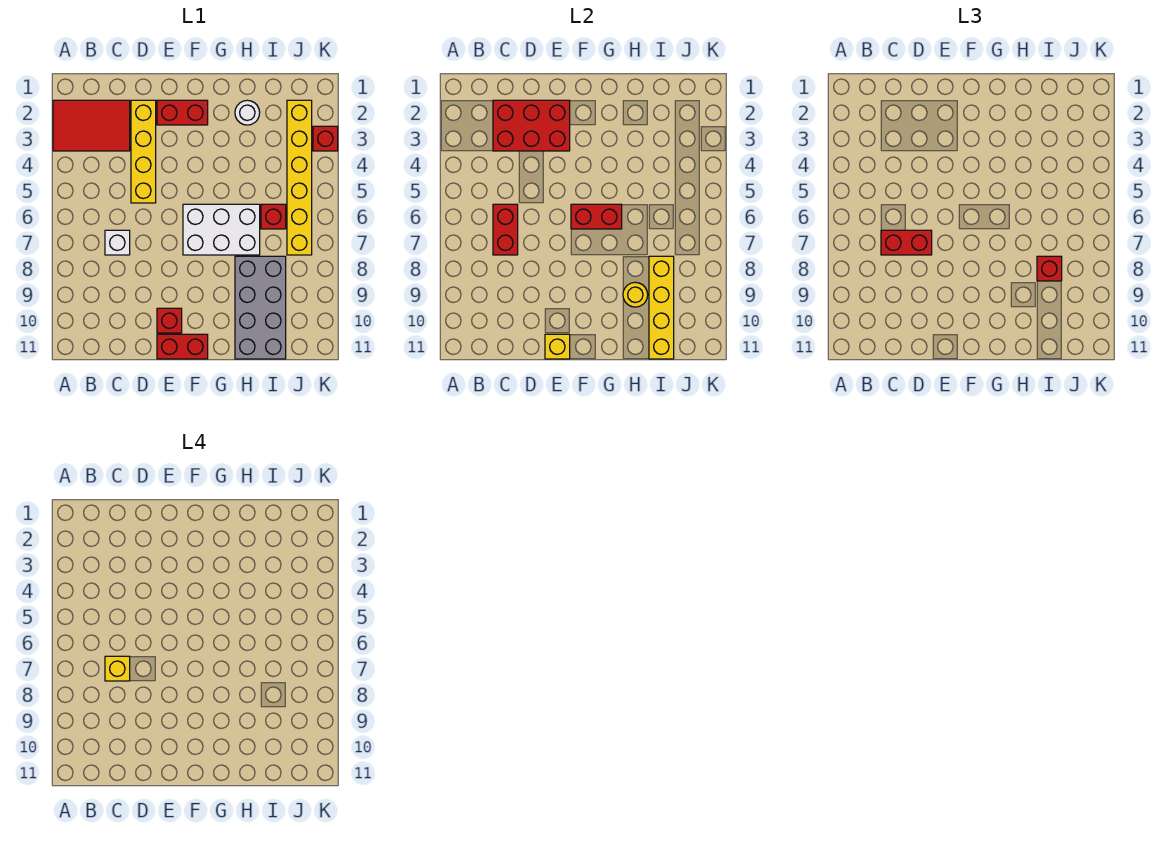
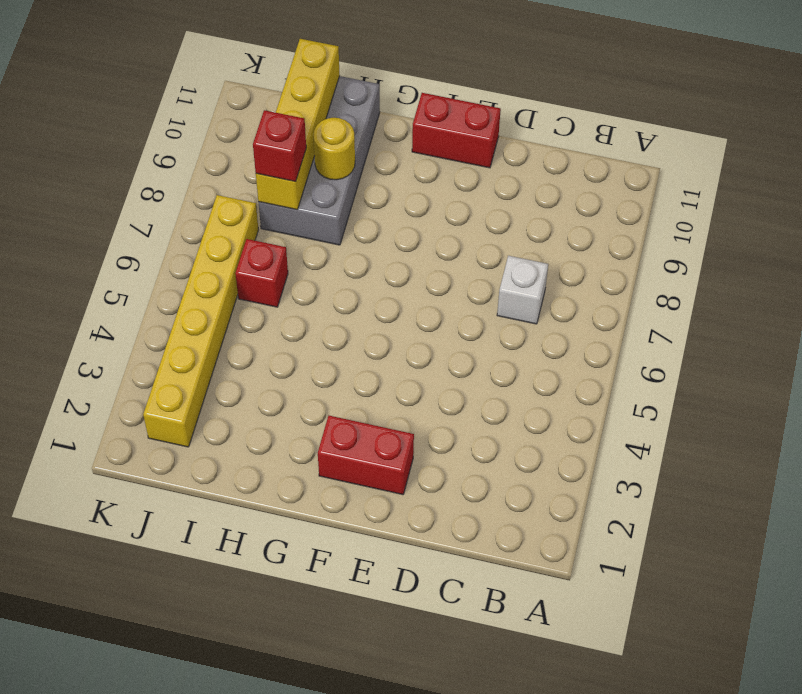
none -> red 2x3 tile [53,100,130,151]
none -> yellow 1x4 brick [131,100,156,203]
none -> red 1x1 brick [157,308,182,333]

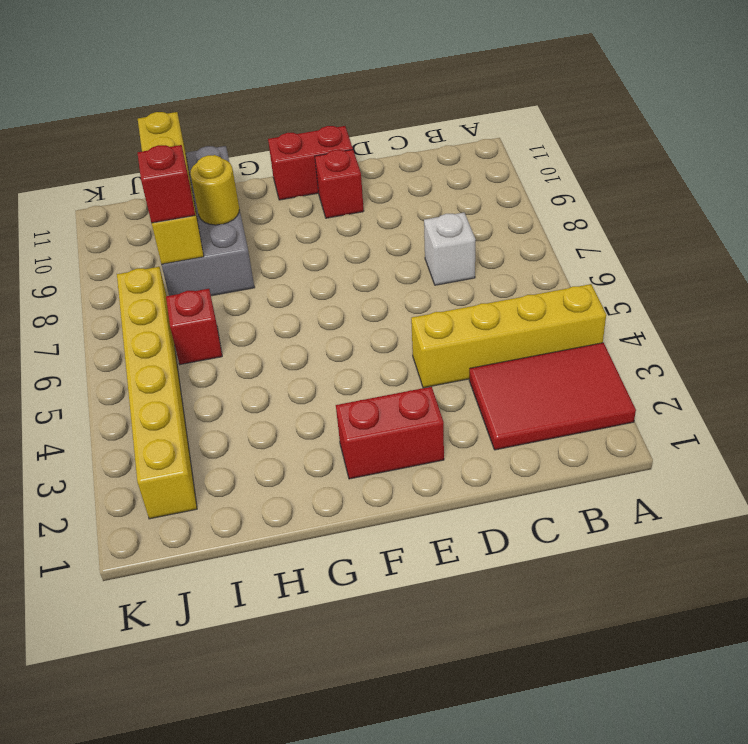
yellow 1x4 brick [411,284,606,388] -> yellow 1x4 brick turned to [131,100,156,203]
none -> white 2x3 brick [183,204,260,255]
none -> white 1x1 round brick [235,100,260,125]
none -> red 1x1 brick [313,126,338,151]

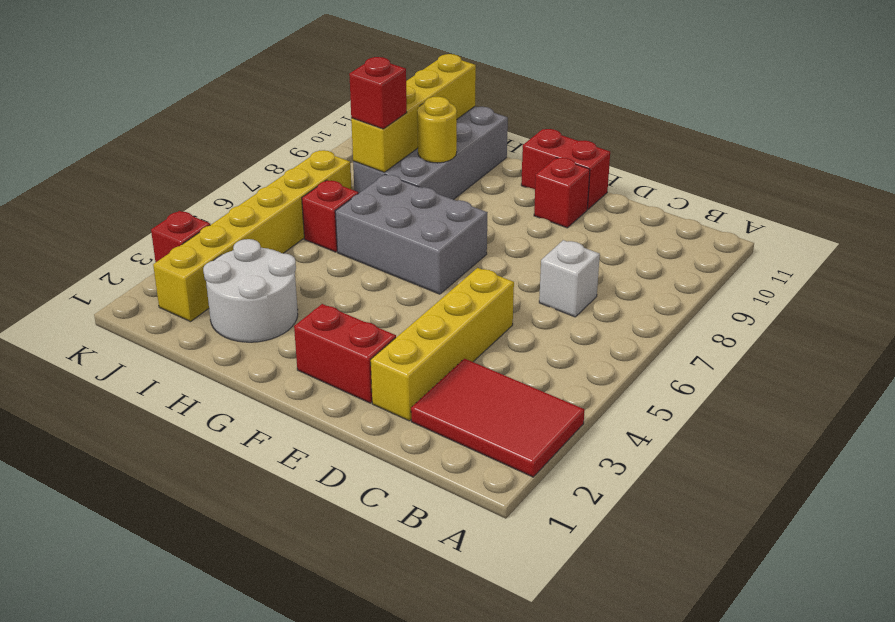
grey 2x3 brick [335,175,488,294] -> white 2x3 brick [183,204,260,255]
white 2x2 round brick [203,239,298,342] -> white 1x1 round brick [235,100,260,125]
none -> red 2x3 brick [493,100,570,151]
none -> red 1x2 brick [493,204,518,255]
none -> yellow 1x1 brick [545,334,570,359]

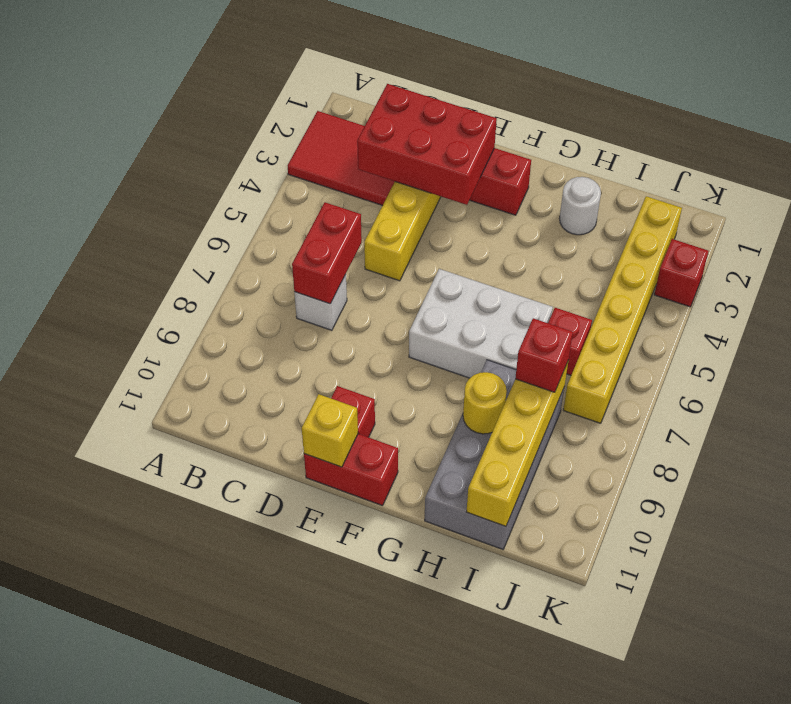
none -> red 1x2 brick [571,204,622,229]
none -> red 1x2 brick [881,230,932,255]
none -> yellow 1x1 brick [105,656,130,681]

